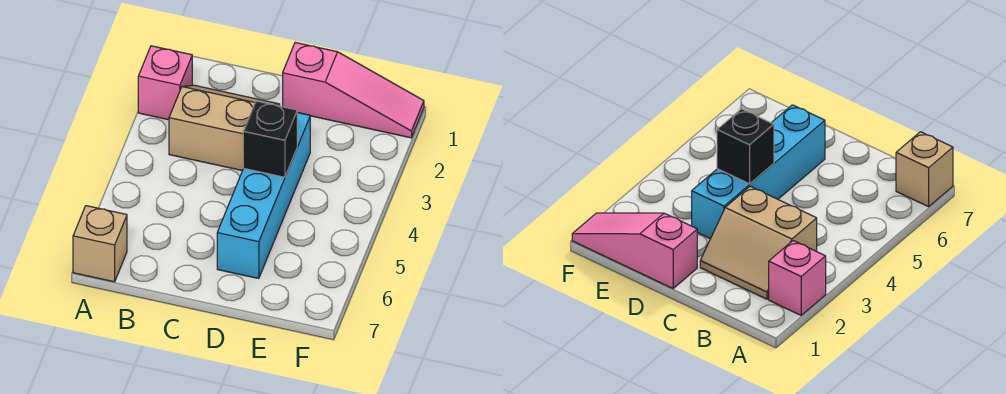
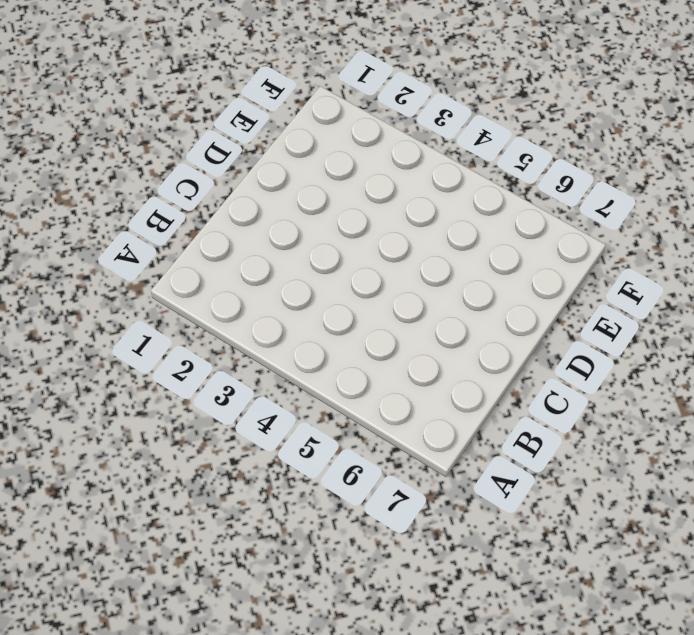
none -> pink 1x1 brick [138,46,192,120]
none -> tan 1x1 brick [73,206,127,282]

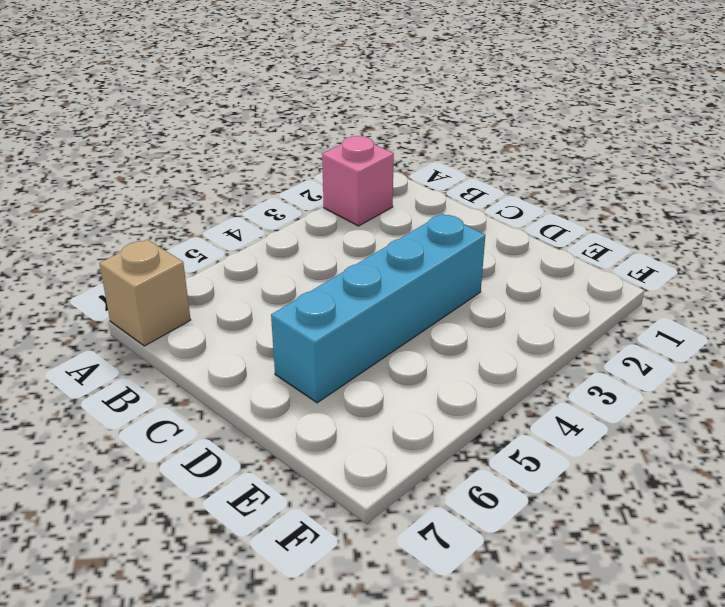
none -> tan 2x2 slope [169,85,280,171]
none -> pink 1x3 slope [283,43,424,138]

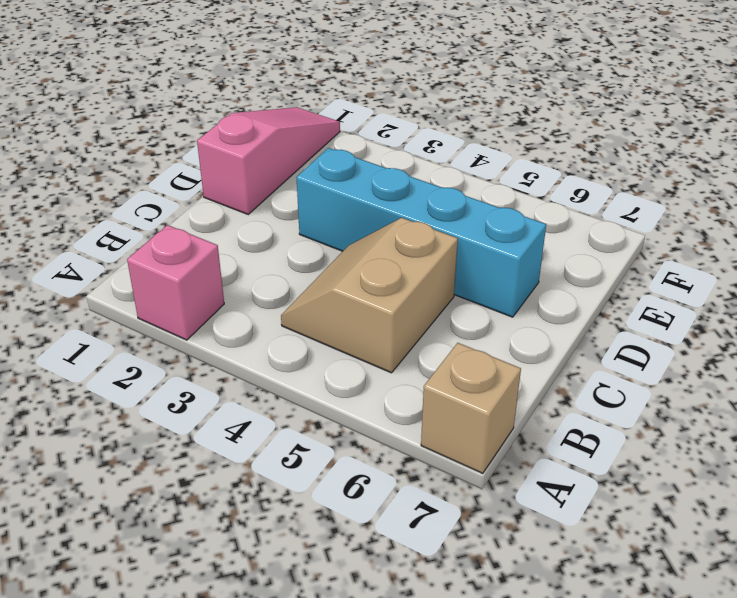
tan 2x2 slope [281,218,458,373] -> tan 2x2 slope moved to [169,85,280,171]
none -> black 1x1 brick [243,101,297,177]

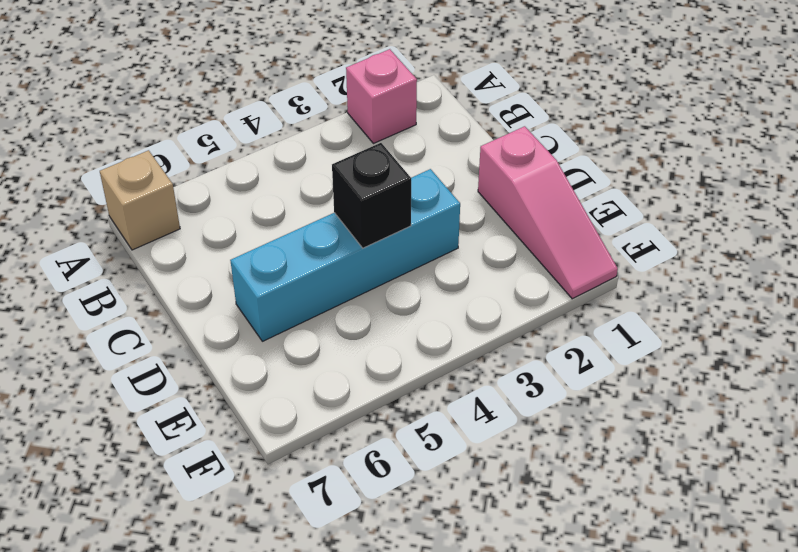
none -> tan 2x2 slope [169,85,280,171]

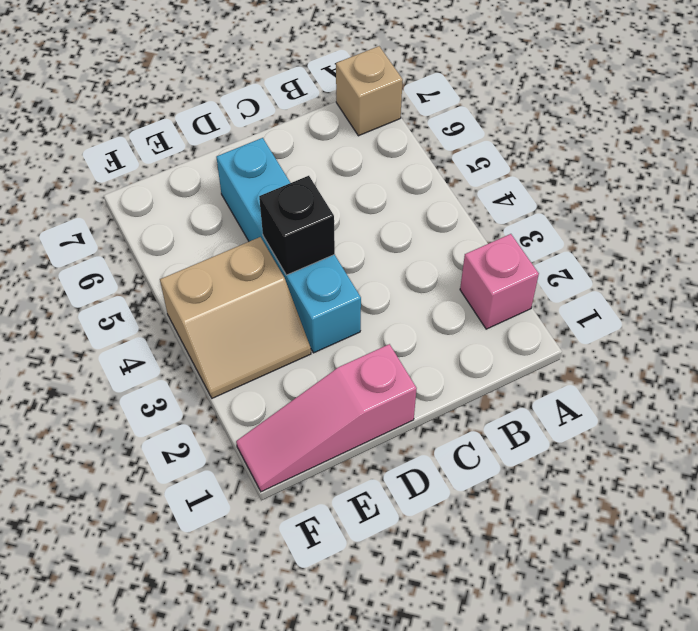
tan 2x2 slope [160,237,311,398] -> tan 2x2 slope moved to [169,85,280,171]

